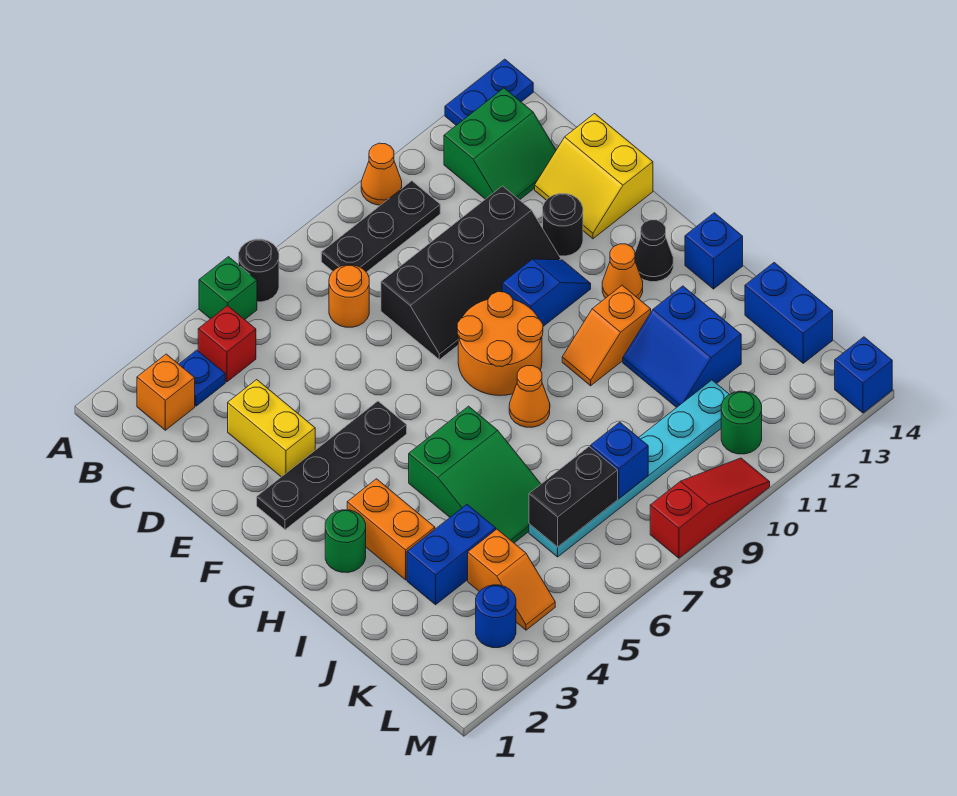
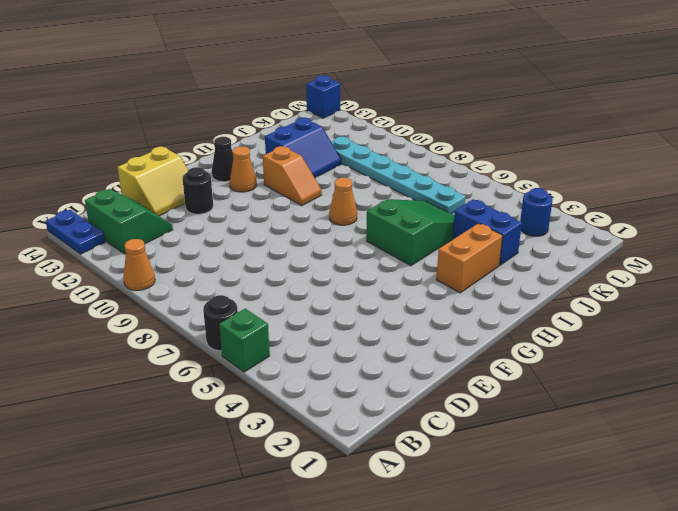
none -> orange 1x1 brick [137,354,195,430]
none -> blue 1x1 plate [179,350,225,406]
none -> red 1x1 brick [198,306,256,382]
none -> black 1x3 plate [321,181,440,272]

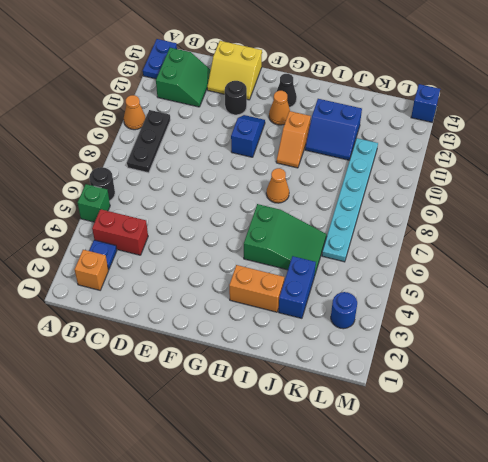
red 1x2 brick [92,209,148,255] -> red 1x1 brick [198,306,256,382]
none -> orange 1x1 round brick [329,265,369,327]
none -> yellow 1x2 brick [228,380,315,477]
none -> black 2x4 slope [381,186,561,360]
none -> black 1x4 plate [257,401,407,530]

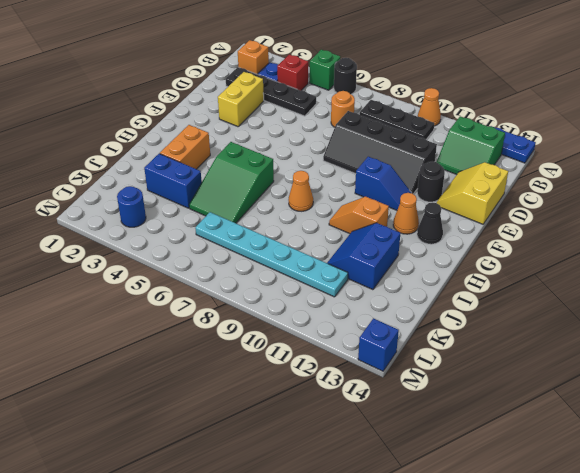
black 1x4 plate [226,67,316,116] -> black 1x4 plate moved to [257,401,407,530]
none -> orange 2x2 round brick [457,292,543,396]
none -> green 1x1 round brick [325,510,366,573]
none -> blue 1x1 brick [685,213,743,289]
none -> blue 1x2 brick [745,263,833,363]

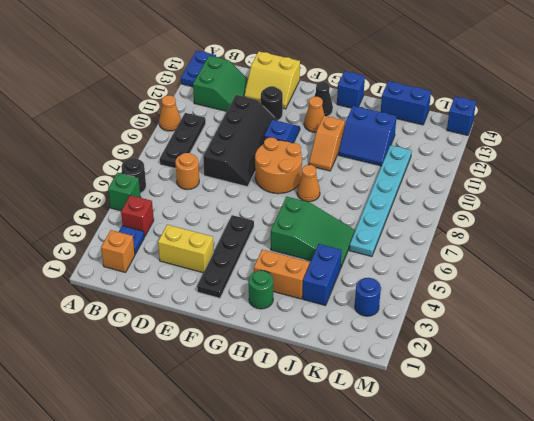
none -> orange 1x2 slope [468,529,555,630]
none -> green 1x1 round brick [721,391,762,454]
none -> red 1x3 slope [650,458,770,558]
none -> black 1x2 brick [529,447,618,547]

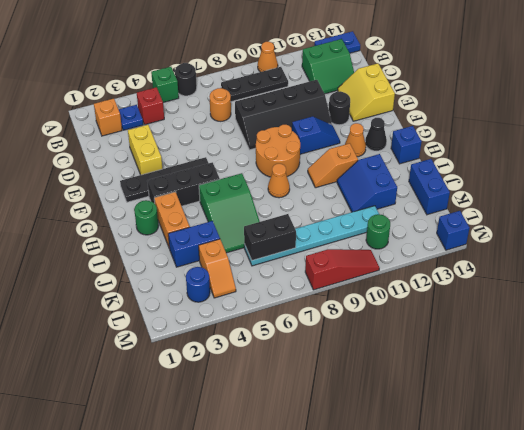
black 1x3 brick [147,162,220,206] -> none
none -> blue 1x1 brick [591,422,648,498]

